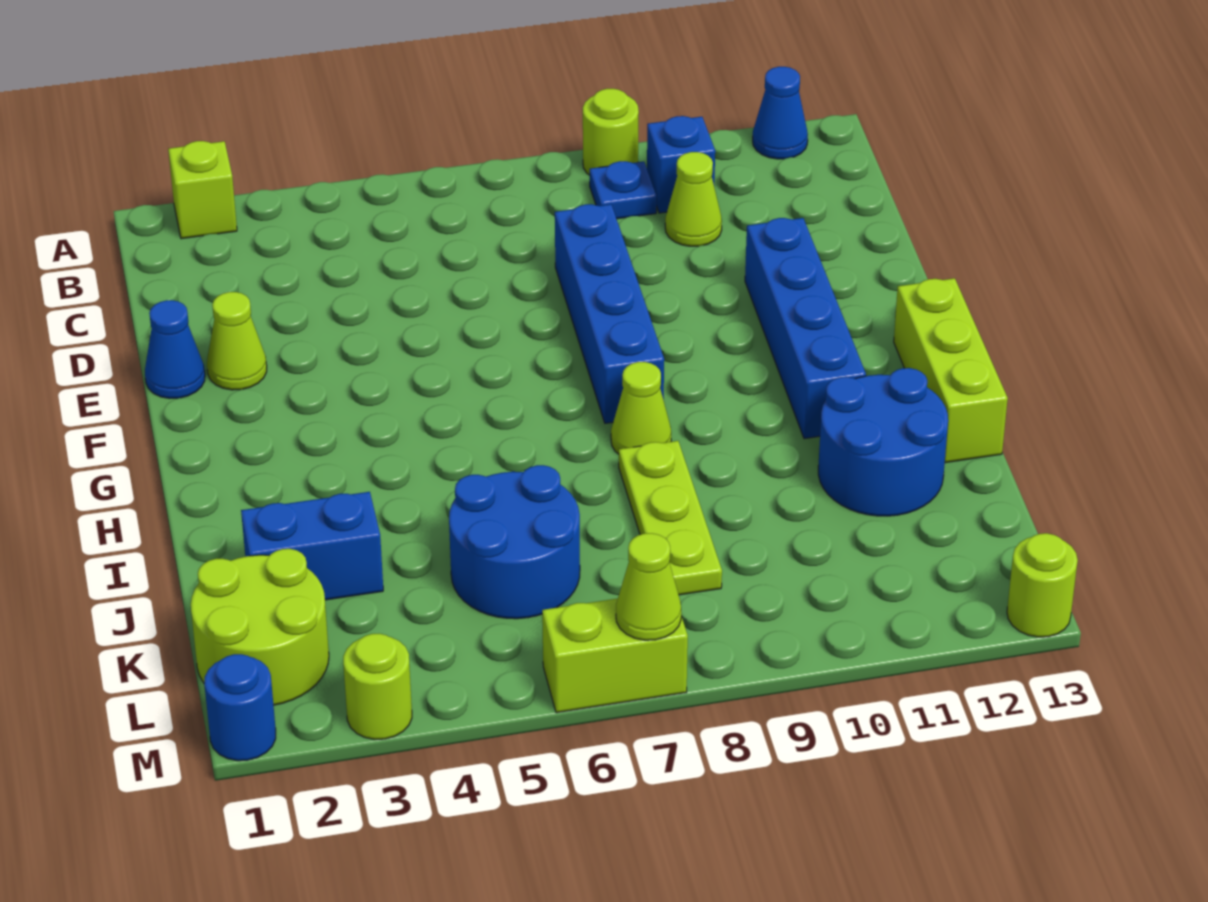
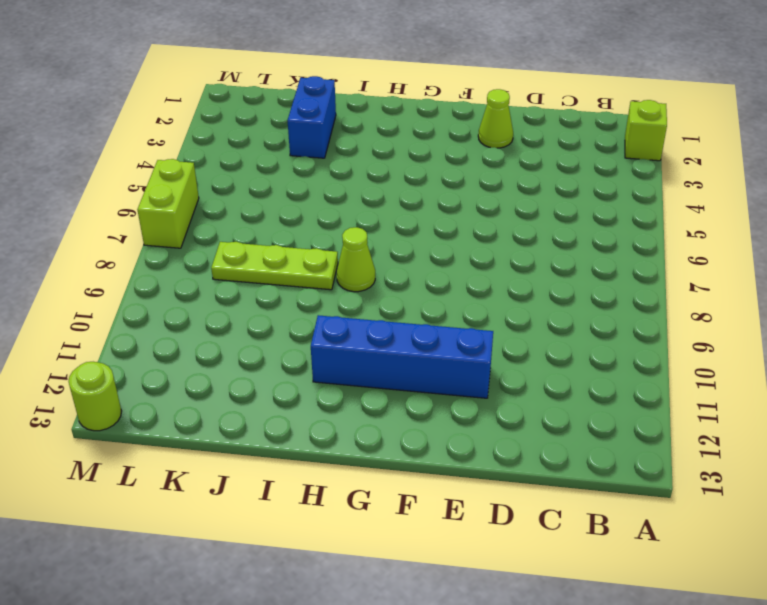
none -> lime 1x1 round brick [583,89,639,175]
none -> blue 1x1 cone [753,67,808,159]
none -> blue 1x1 plate [590,161,656,219]

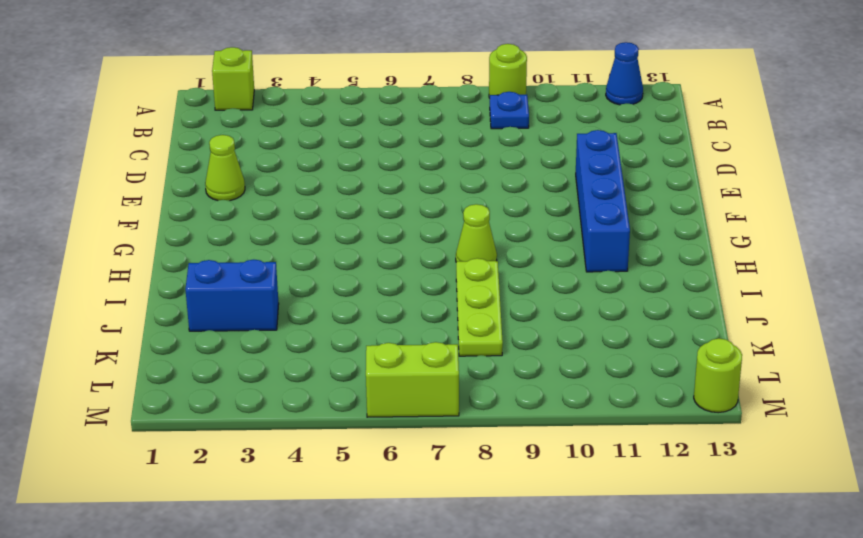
none -> blue 1x1 brick [647,116,715,213]
none -> lime 1x1 cone [665,152,722,246]
none -> blue 1x4 brick [555,204,664,423]

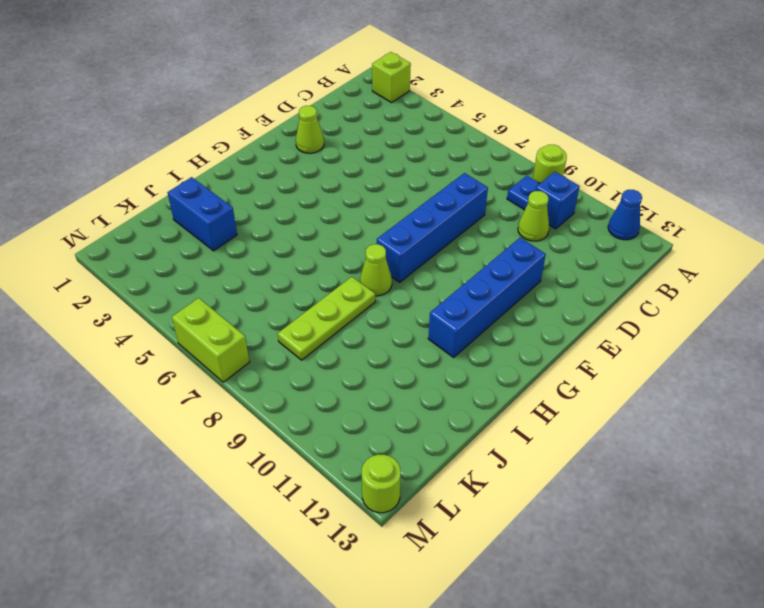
none -> blue 1x1 cone [145,300,205,398]
none -> lime 1x3 brick [894,278,1008,463]
none -> blue 2x2 round brick [818,368,948,516]

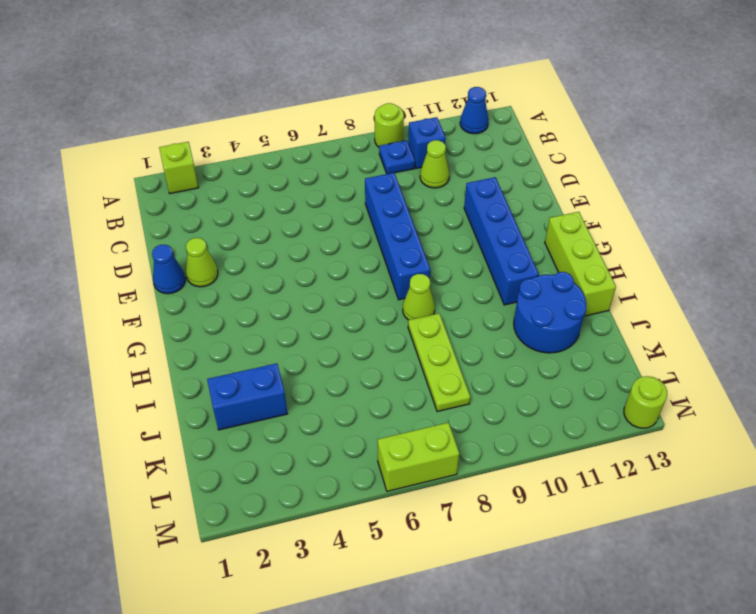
none -> blue 2x2 round brick [449,465,580,619]
none -> lime 2x2 round brick [191,549,329,705]
none -> blue 1x1 round brick [204,654,276,761]

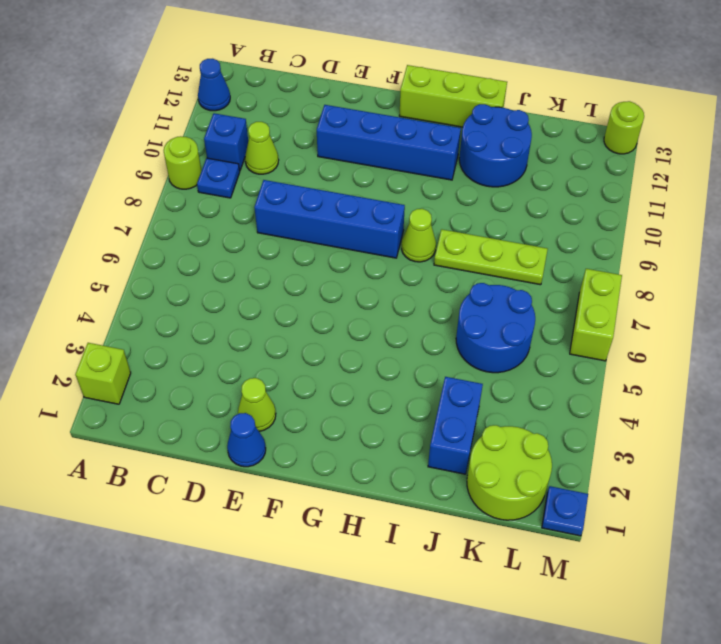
blue 1x1 plate [542,486,588,536] -> blue 1x1 round brick [204,654,276,761]
none -> lime 1x1 round brick [343,634,412,739]
none -> lime 1x1 cone [616,533,681,640]

